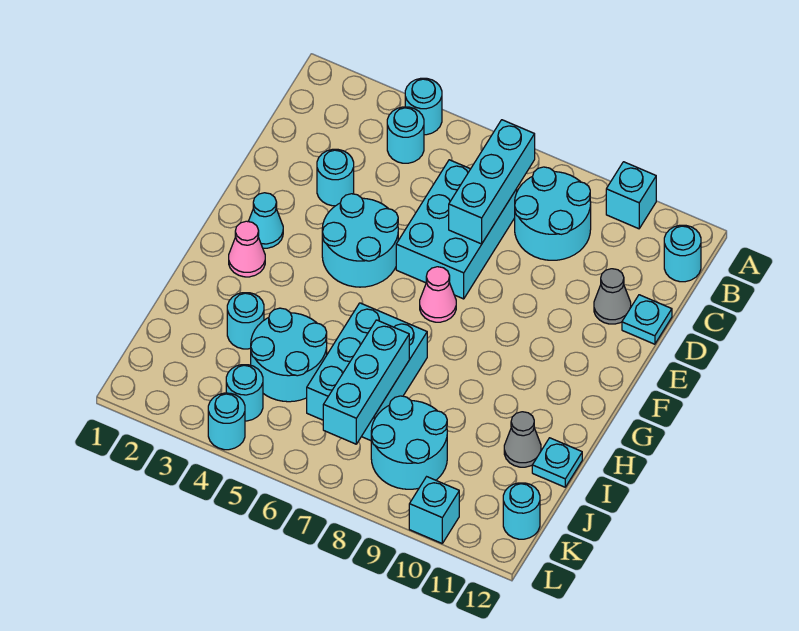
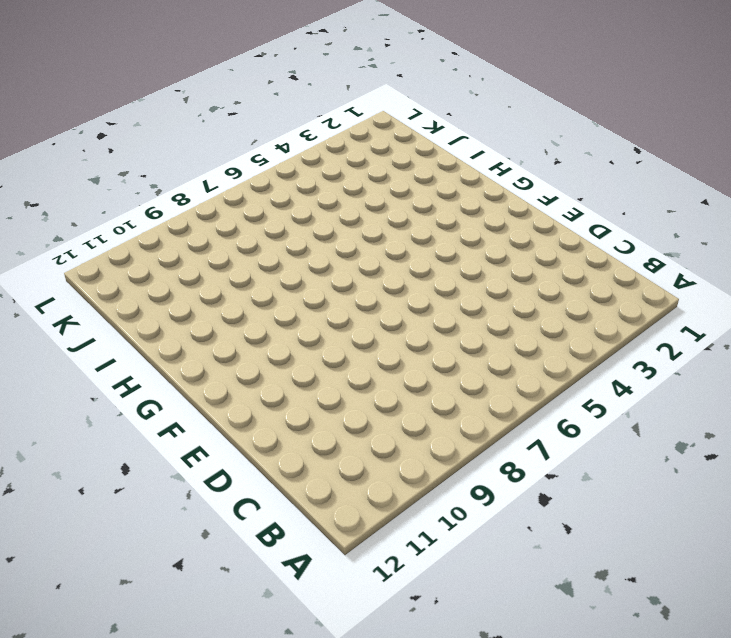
none -> cyan 1x1 round brick [405,78,442,135]
none -> cyan 1x1 brick [606,162,656,229]
none -> cyan 1x1 round brick [387,107,424,163]

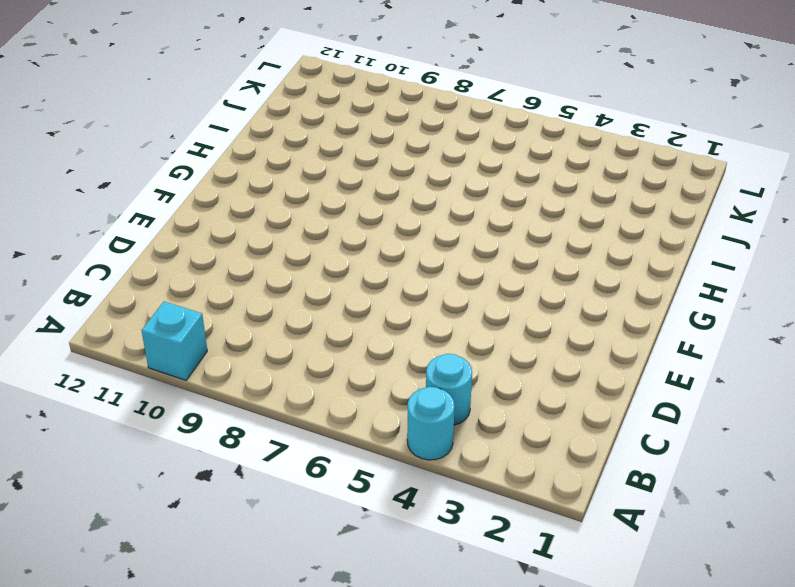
none -> cyan 2x2 round brick [515,167,591,260]
none -> cyan 1x1 round brick [664,225,701,282]
none -> cyan 2x3 brick [396,160,517,299]

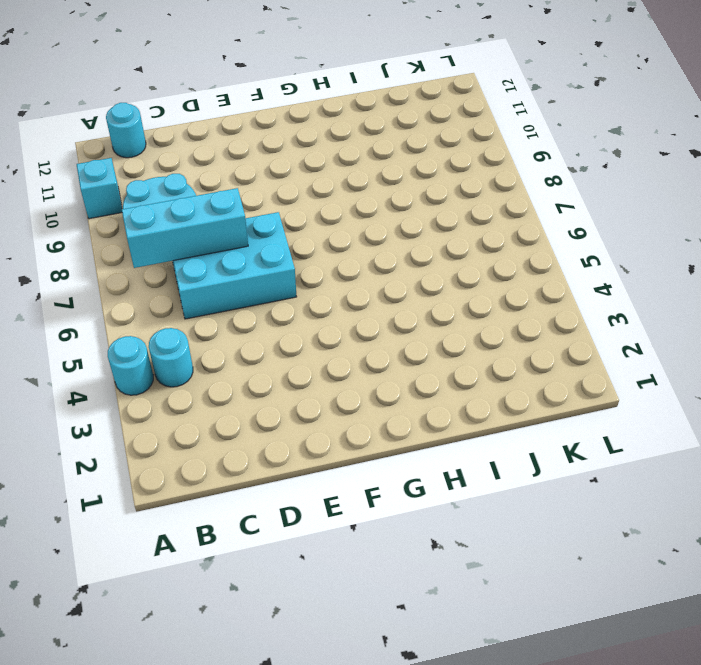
none -> cyan 1x1 round brick [317,149,354,206]
none -> grey 1x1 cone [594,269,631,324]
none -> cyan 1x1 plate [622,295,672,344]

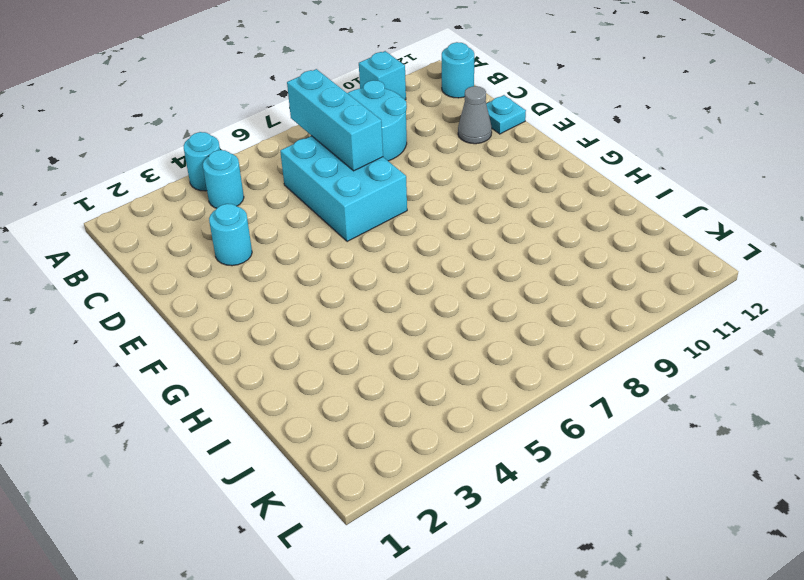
none -> cyan 2x2 round brick [322,194,398,287]
none -> cyan 1x1 cone [248,193,283,248]
none -> pink 1x1 cone [420,267,456,322]

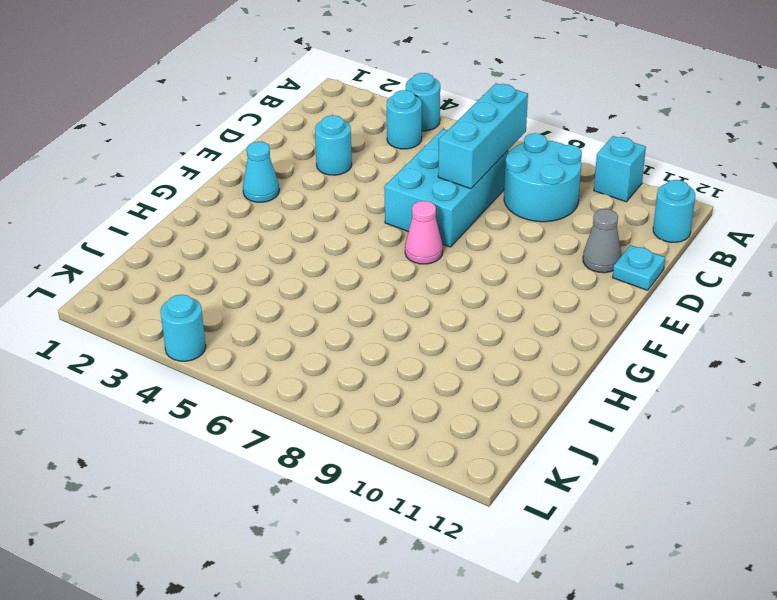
none -> cyan 2x2 round brick [322,194,398,287]
none -> pink 1x1 cone [229,221,265,277]
none -> cyan 2x3 brick [307,303,427,441]

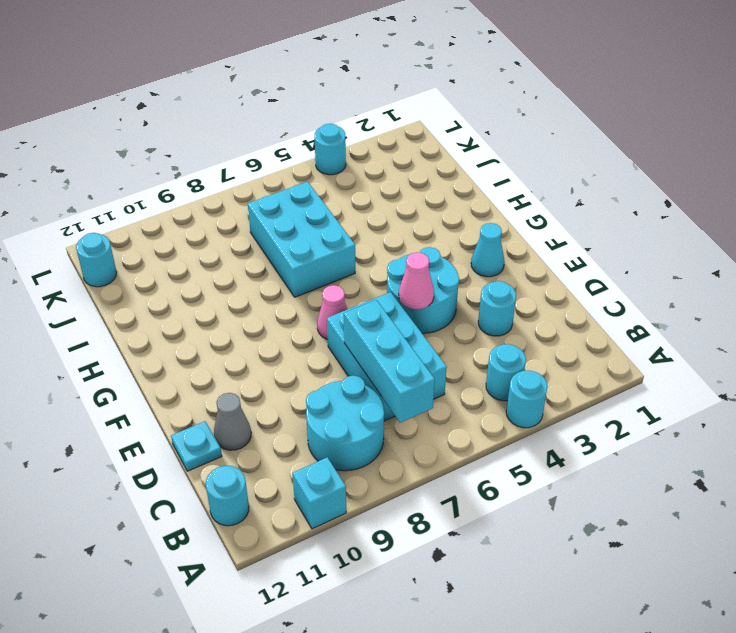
pink 1x1 cone [399,252,434,309] -> pink 1x1 cone moved to [229,221,265,277]
none -> cyan 1x1 round brick [227,293,264,349]
none -> cyan 2x2 round brick [251,308,327,402]
none -> grey 1x1 cone [504,412,541,467]

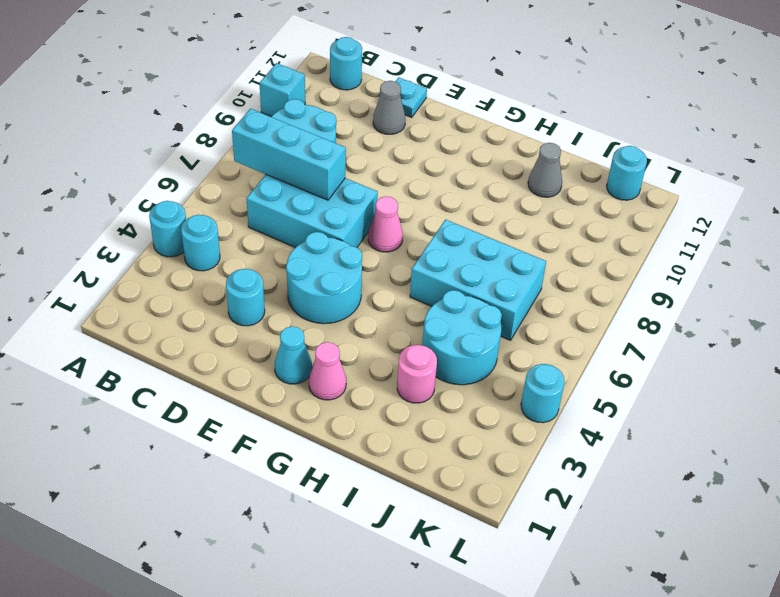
pink 1x1 round brick [397,345,437,403] -> cyan 1x1 round brick [227,293,264,349]
none -> cyan 1x1 plate [532,438,582,487]
none -> cyan 2x2 round brick [371,396,447,489]
none -> cyan 1x1 round brick [226,365,263,421]

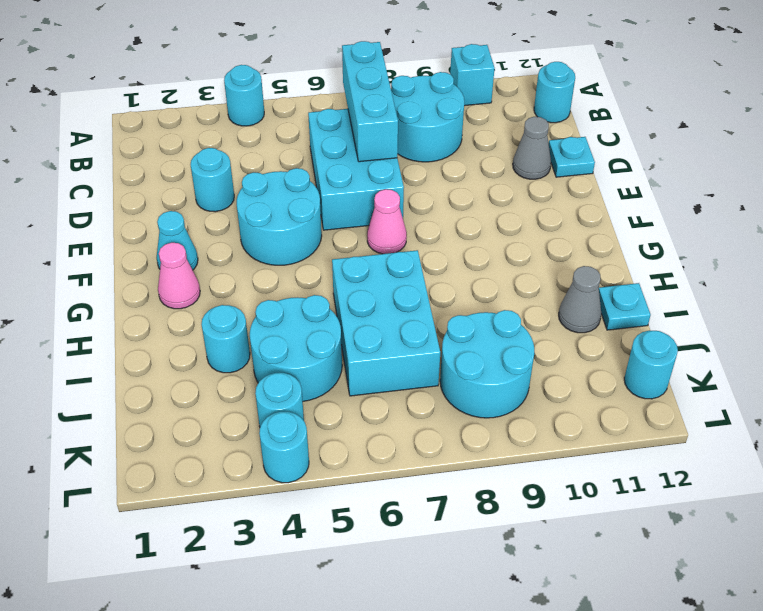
none -> cyan 1x1 round brick [387,107,424,163]
none -> cyan 1x1 brick [409,477,459,543]
none -> cyan 1x3 brick [323,320,409,444]

